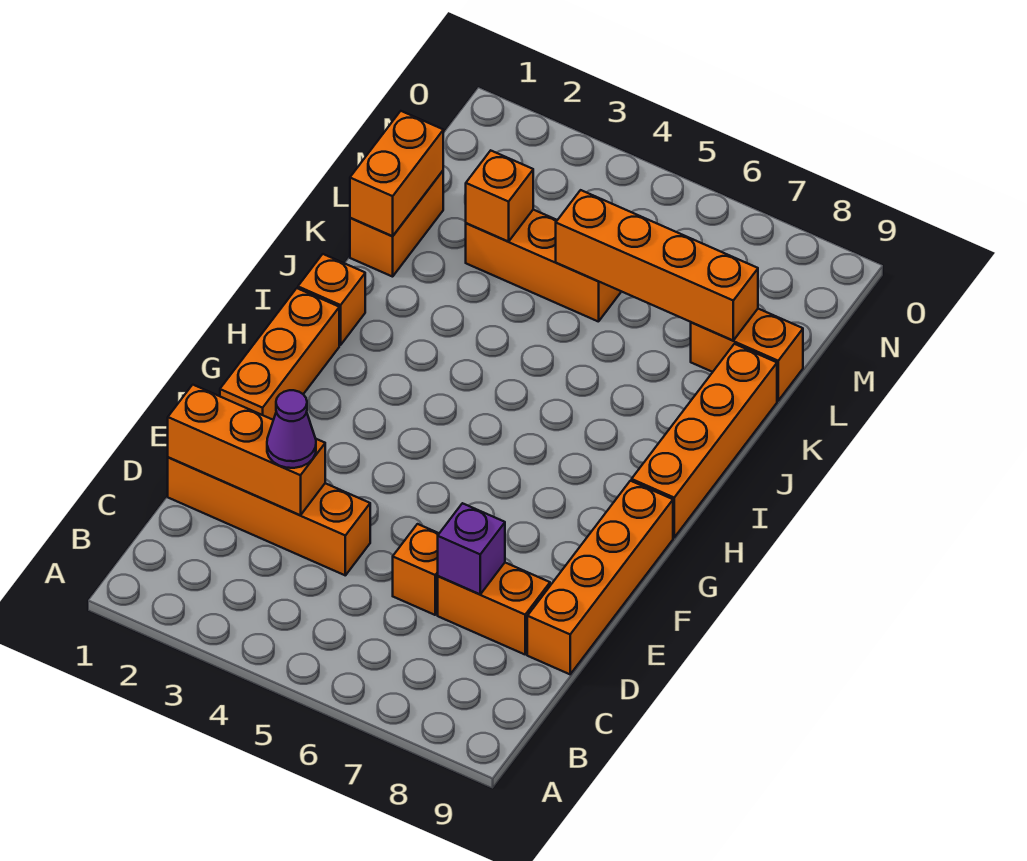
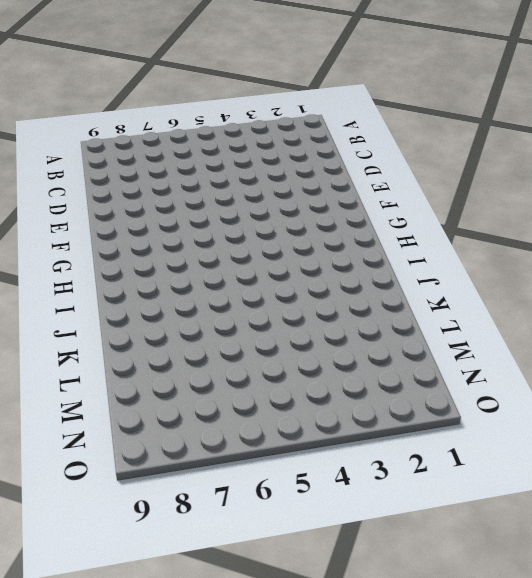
none -> orange 1x4 brick [168,457,370,575]
none -> orange 1x1 brick [393,524,439,615]
none -> orange 1x2 brick [438,563,550,654]

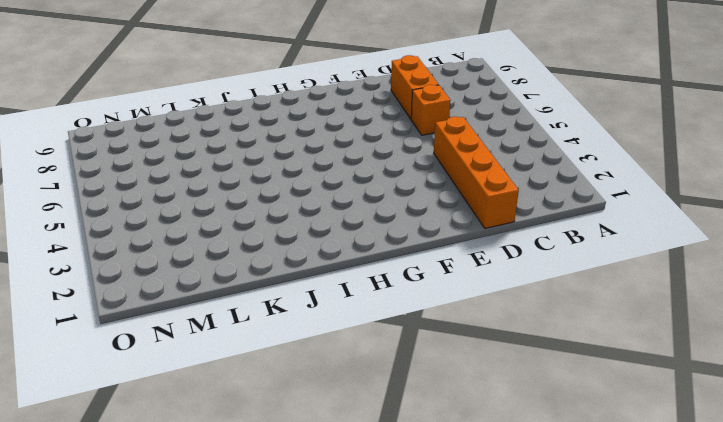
none -> orange 1x4 brick [527,481,673,674]
none -> orange 1x3 brick [220,288,339,420]
none -> orange 1x4 brick [632,344,777,537]

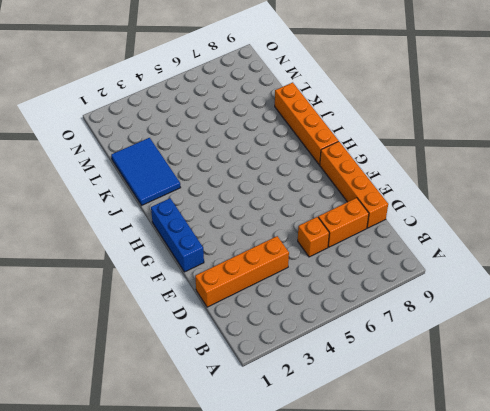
blue 1x3 brick [151,198,204,272] -> orange 1x3 brick [220,288,339,420]
blue 2x3 tile [111,138,181,205] -> orange 1x2 brick [350,171,443,277]
none -> orange 1x1 brick [298,254,365,345]
none -> orange 1x3 brick [466,210,621,322]
none -> orange 1x2 brick [691,309,803,401]

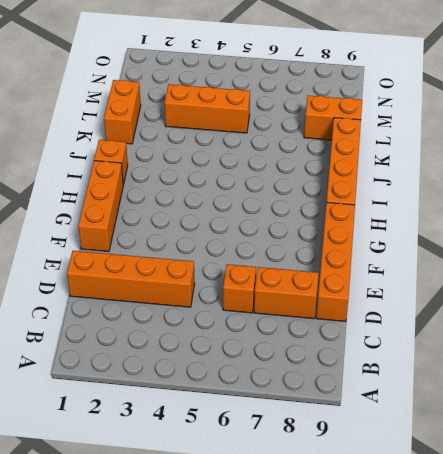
none -> orange 1x3 brick [168,385,325,515]
none -> purple 1x1 brick [438,503,505,594]
none -> orange 1x2 brick [350,111,443,236]

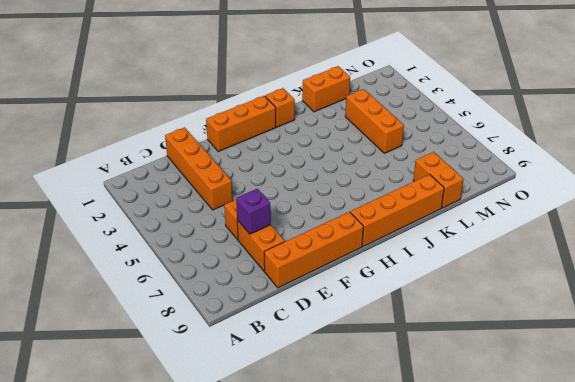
none -> orange 1x3 brick [168,385,325,515]
none -> orange 1x2 brick [350,111,443,236]
none -> orange 1x1 brick [466,151,533,242]

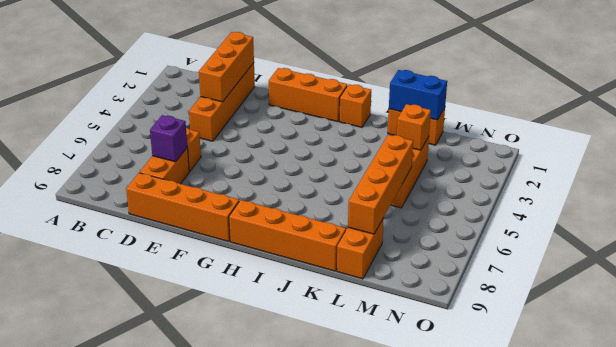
blue 1x2 brick [389,70,447,120] -> orange 1x2 brick [350,111,443,236]
none -> purple 1x1 cone [267,390,316,468]

